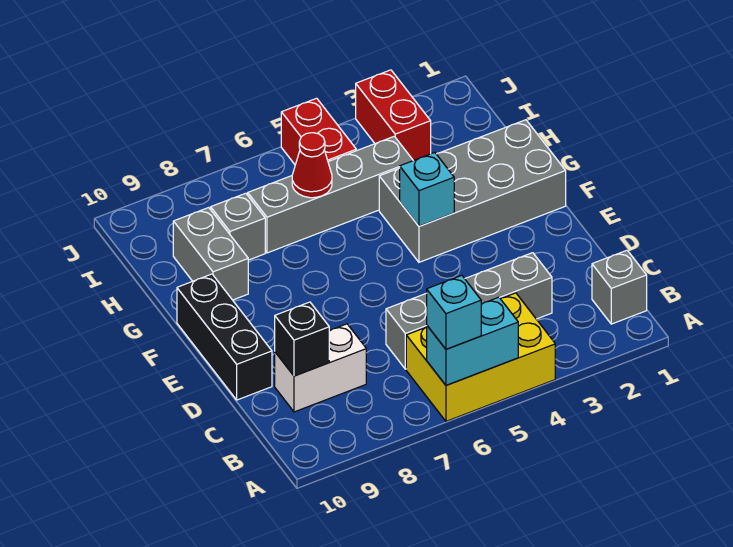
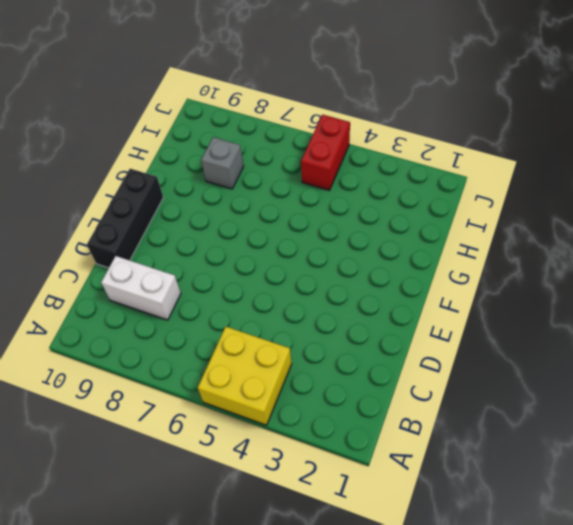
yellow 2x2 brick [198,327,292,425] -> yellow 2x3 brick [406,293,555,421]
none -> grey 1x1 brick [592,250,647,324]
none -> grey 1x4 brick [386,253,552,369]
none -> grey 2x4 brick [379,120,566,262]

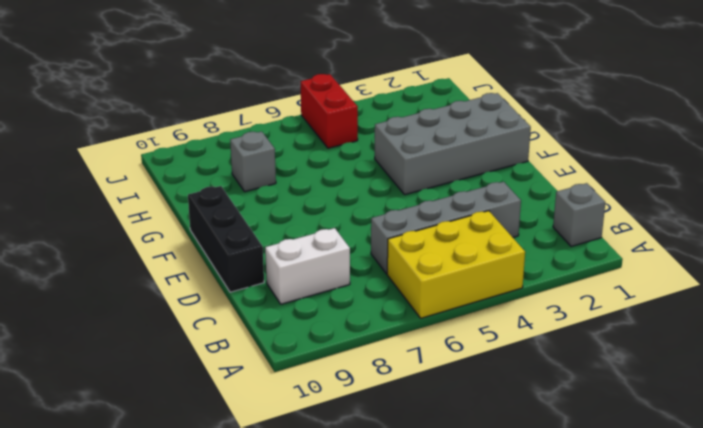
none -> grey 1x2 brick [173,208,248,300]
none -> grey 1x4 brick [248,136,413,253]
none -> red 1x2 brick [356,70,431,161]

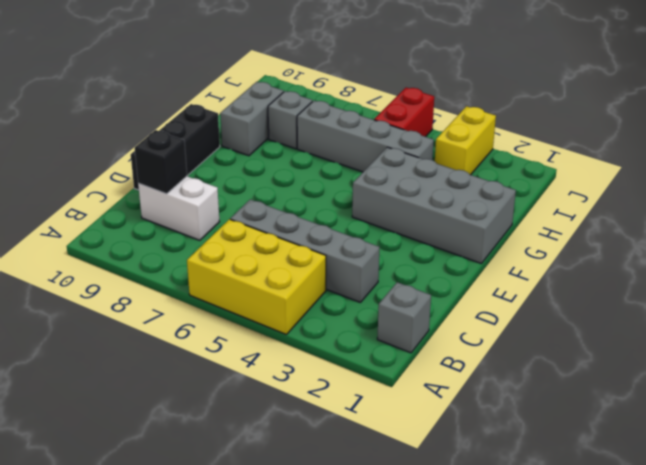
yellow 1x2 brick [435,106,496,175] -> red 1x2 brick [356,70,431,161]
none -> cyan 1x2 brick [427,297,518,385]
none -> cyan 1x1 brick [400,153,454,226]
none -> red 1x1 cone [292,133,332,198]

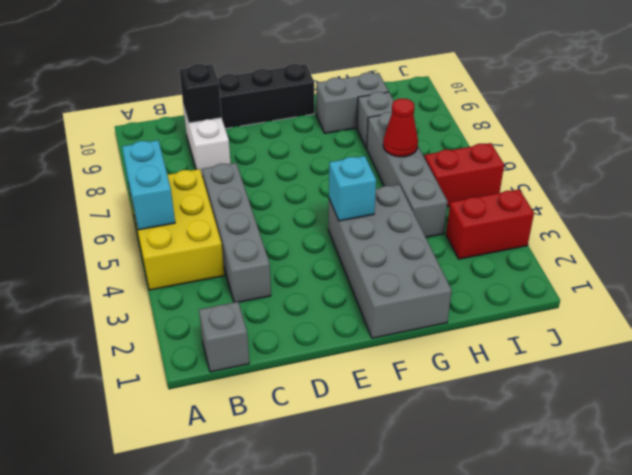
none -> cyan 1x1 brick [427,275,481,349]

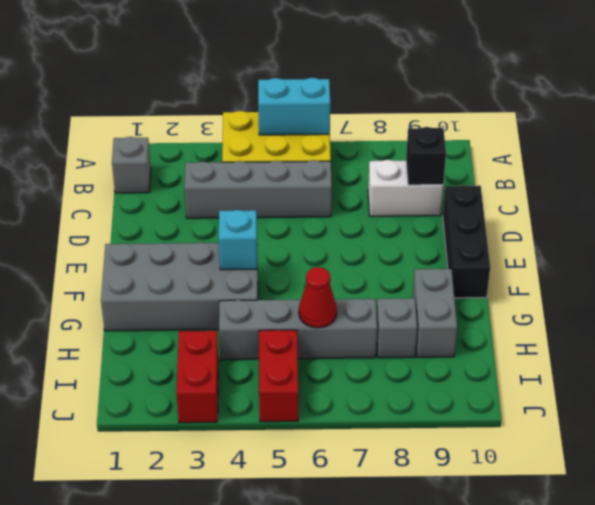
none -> cyan 1x1 brick [427,275,481,349]

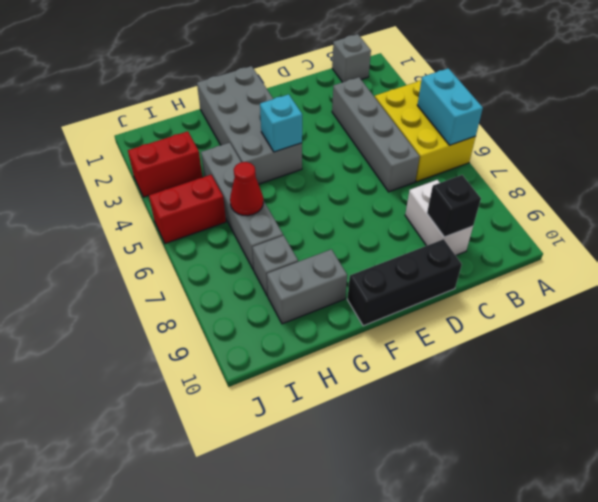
none -> cyan 1x1 brick [427,275,481,349]

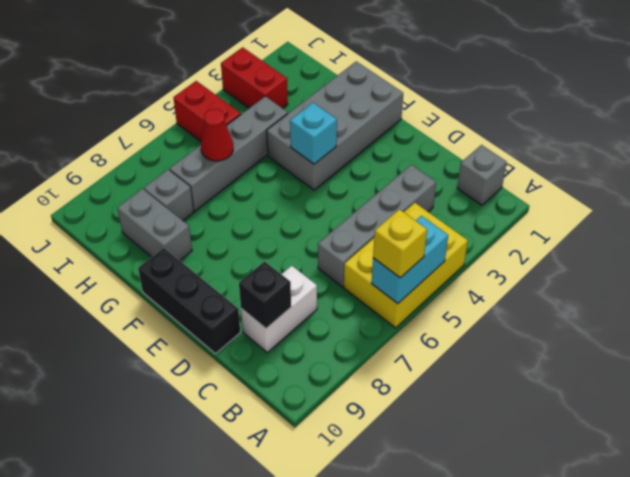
yellow 1x1 brick [373,209,427,278] -> cyan 1x1 brick [427,275,481,349]

